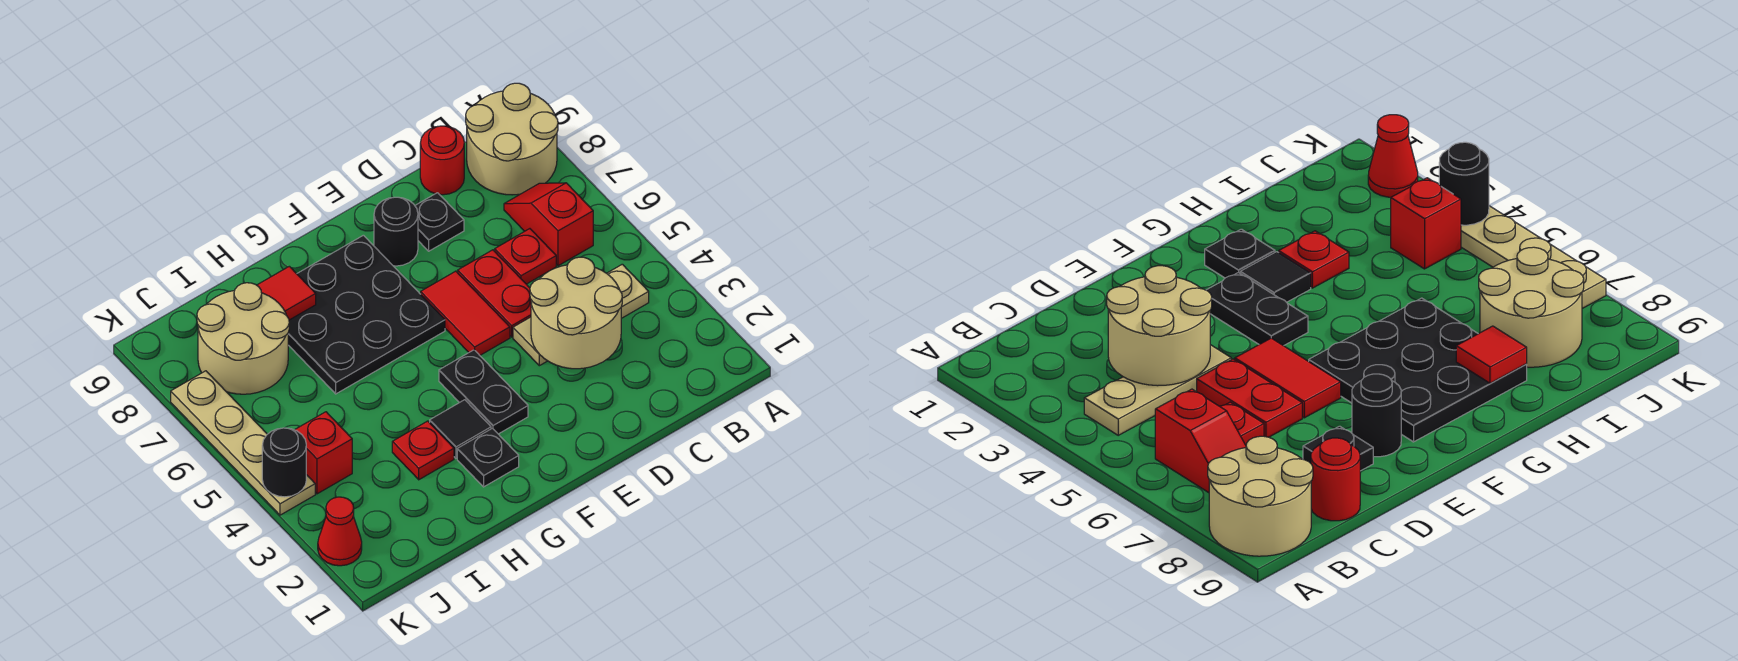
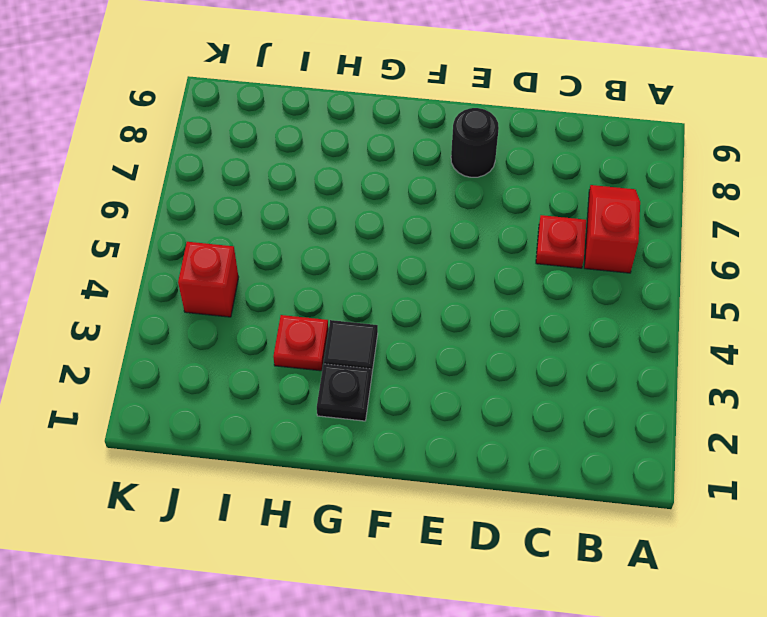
none -> tan 2x2 round brick [466,83,558,195]
none -> tan 1x3 plate [513,264,649,366]
none -> red 1x1 round brick [420,126,464,195]

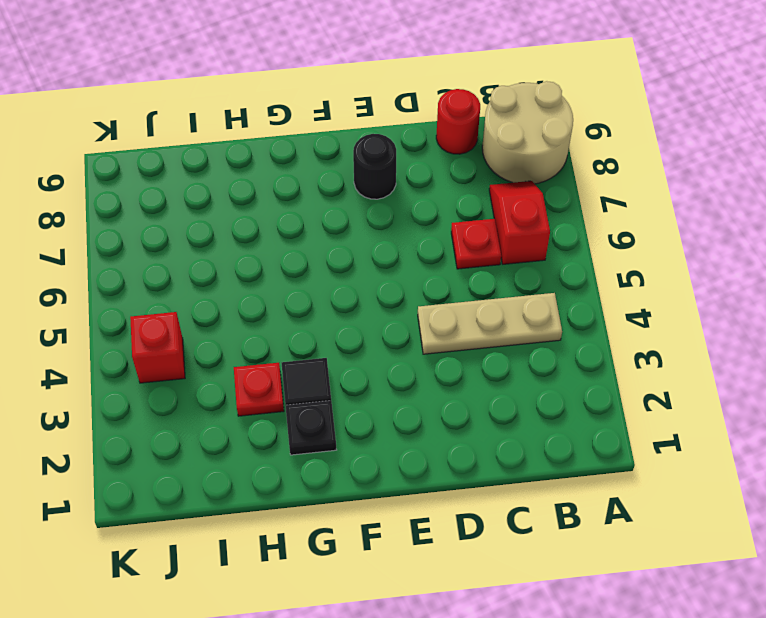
none -> red 1x2 plate [458,250,531,337]
none -> black 1x1 plate [415,193,464,251]
none -> red 1x2 tile [421,271,510,355]

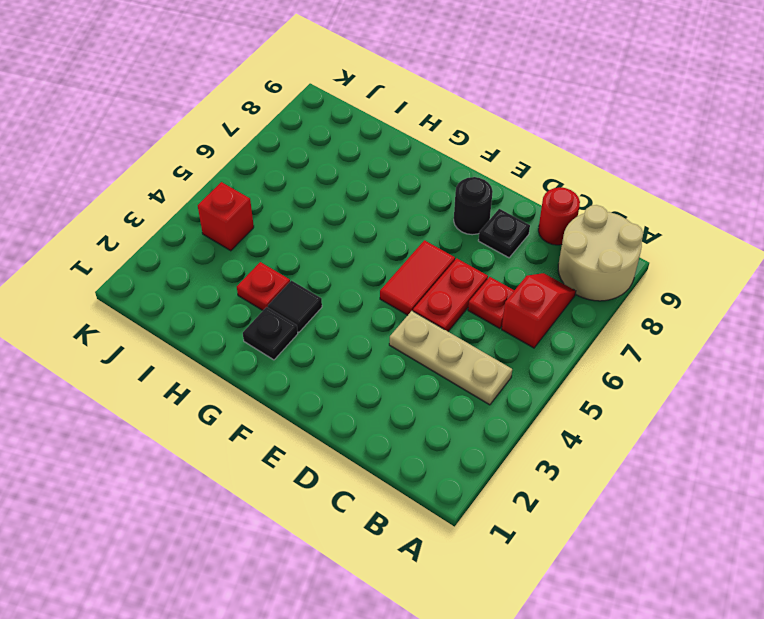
none -> black 1x2 plate [439,350,528,434]
none -> black 3x3 plate [288,235,445,394]
none -> tan 2x2 round brick [197,283,289,394]

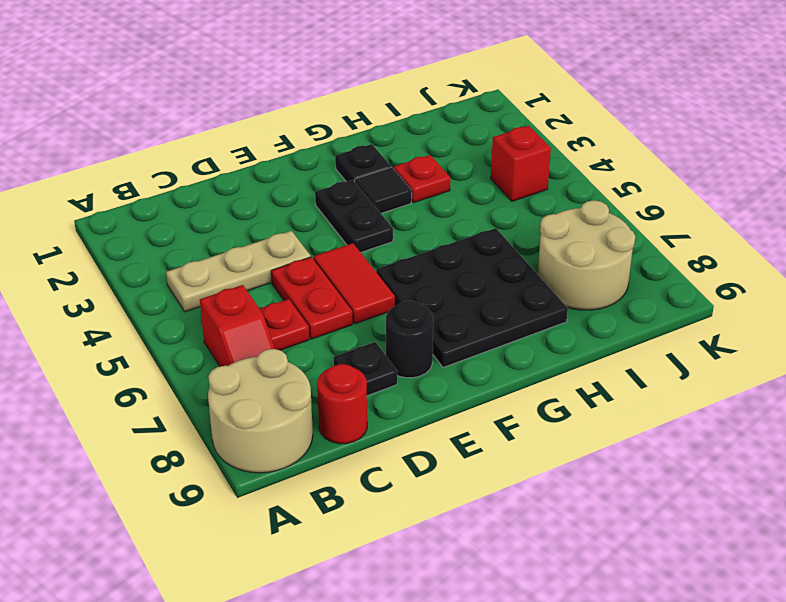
none -> red 1x1 cone [318,497,362,566]
none -> tan 1x4 plate [171,371,315,515]
none -> tan 2x2 round brick [530,257,622,369]

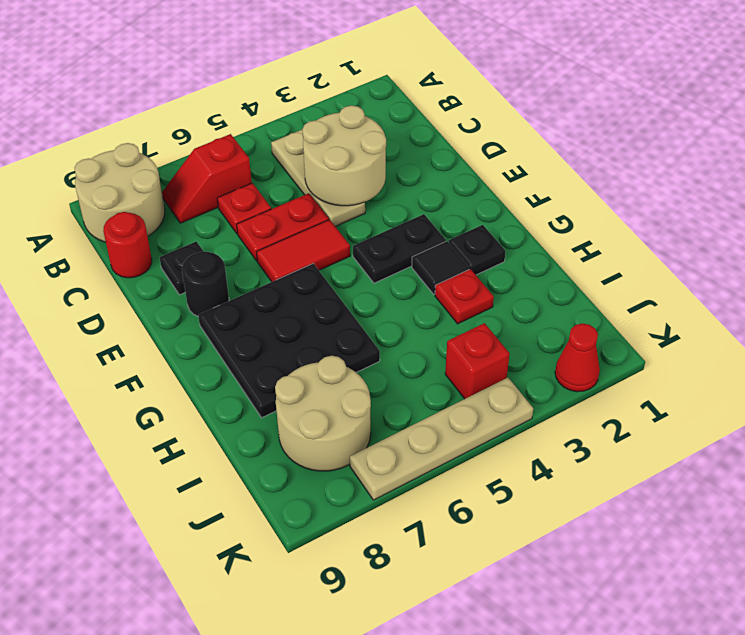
none -> red 1x1 tile [257,266,316,320]
none -> black 1x1 round brick [262,428,306,497]

